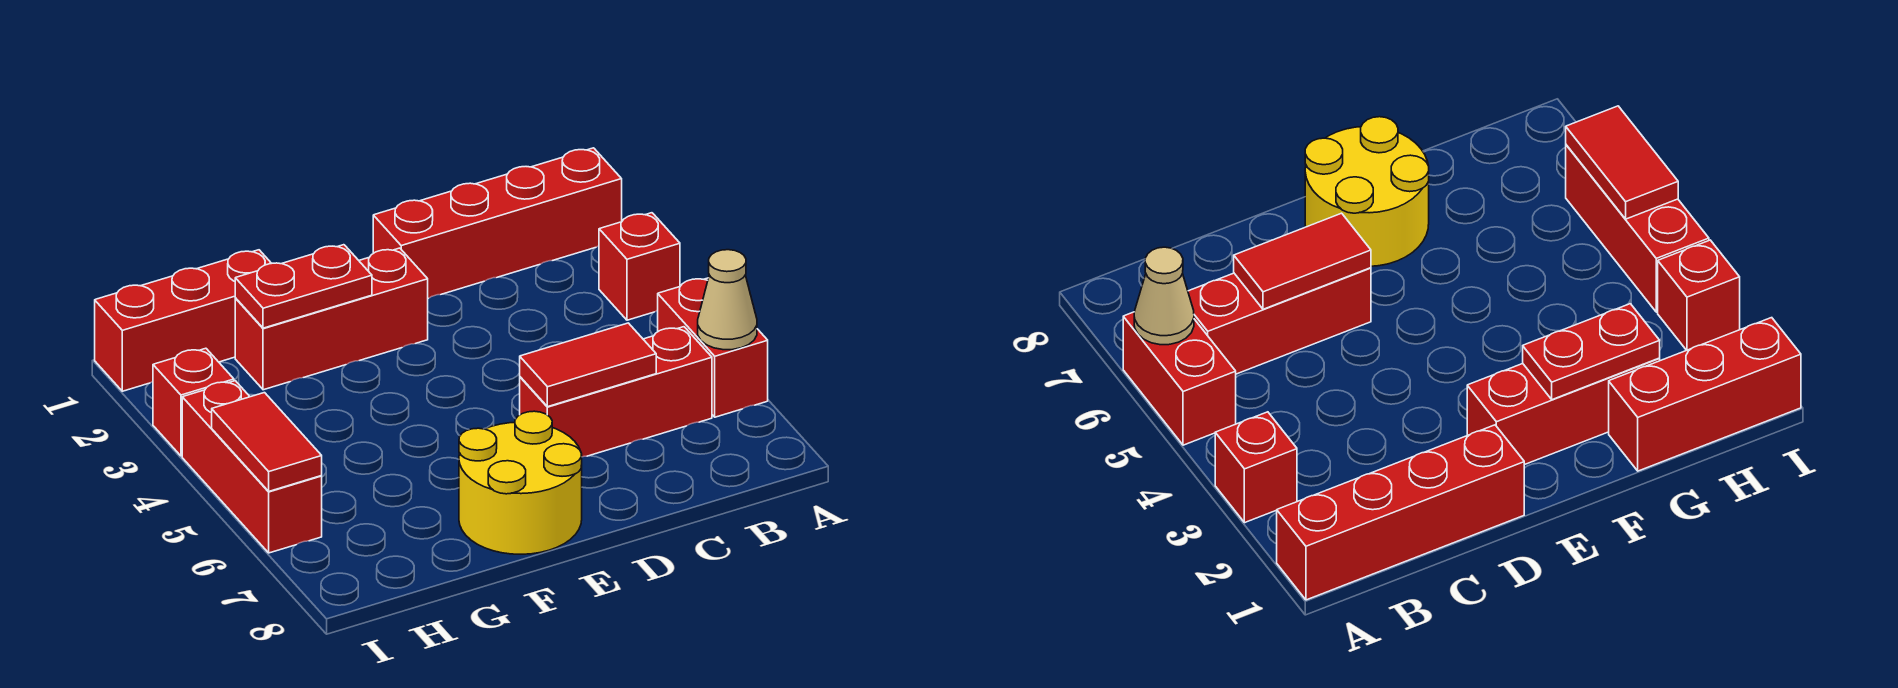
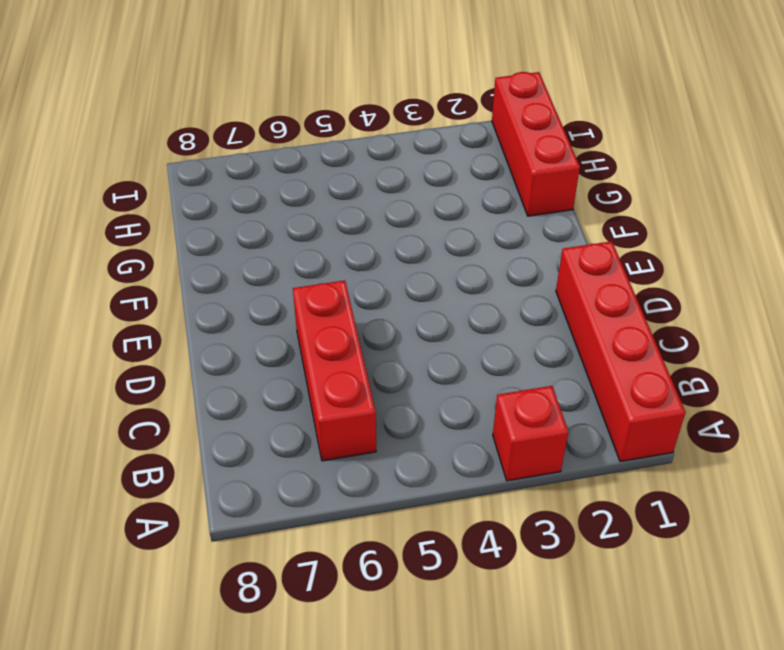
none -> red 1x2 brick [658,278,768,417]
none -> red 1x3 brick [235,248,428,390]
none -> yellow 2x2 round brick [459,411,582,554]

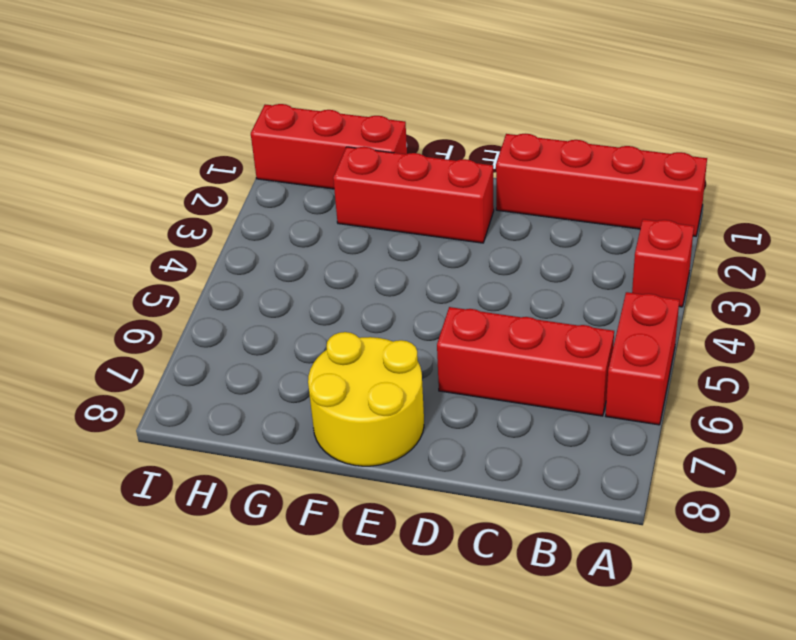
none -> red 1x1 brick [153,348,234,456]
none -> red 1x3 brick [182,381,322,553]
none -> tan 1x1 cone [698,250,757,350]

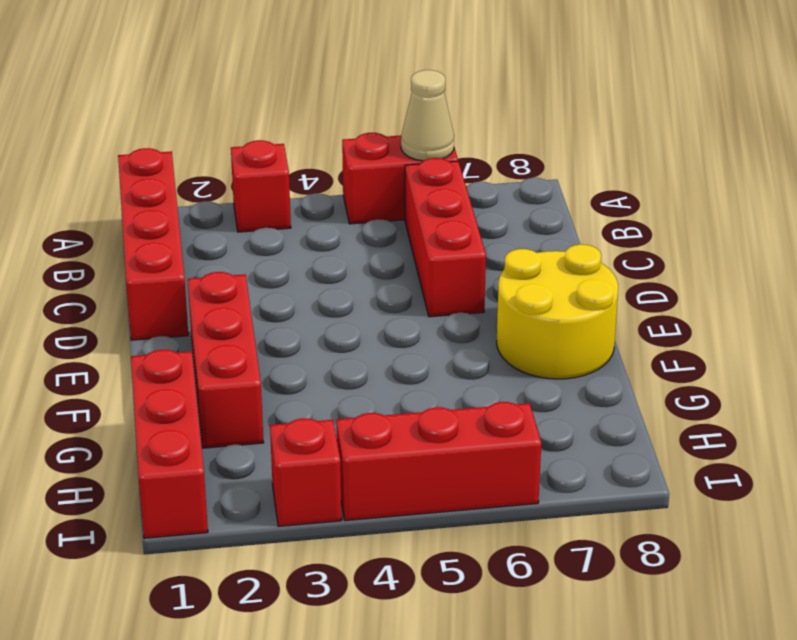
none -> red 1x2 tile [520,323,656,407]
none -> red 1x2 plate [235,245,372,328]
none -> red 1x2 tile [212,393,322,491]

